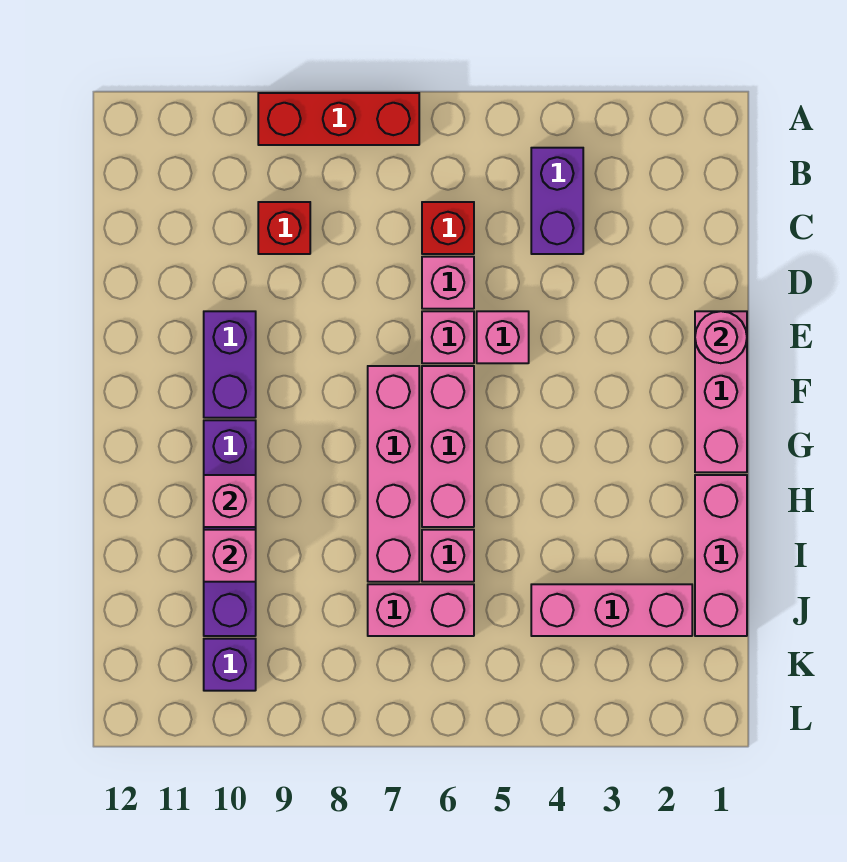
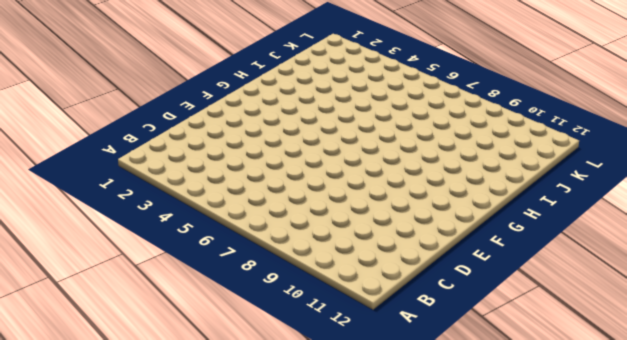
none -> red 1x3 brick [258,93,419,145]
none -> purple 1x2 brick [531,148,583,254]
none -> red 1x1 brick [422,202,474,254]

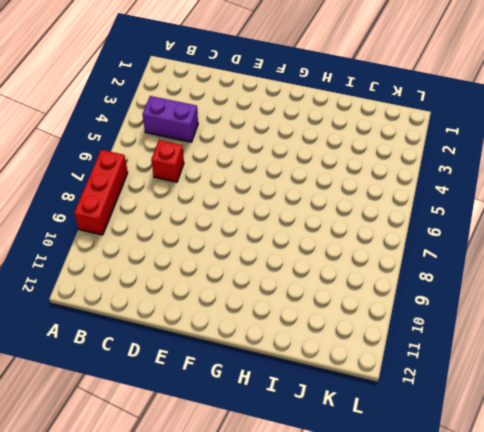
none -> red 1x1 brick [258,202,310,254]
none -> pink 1x1 brick [422,257,474,309]
none -> pink 1x3 brick [695,311,747,472]

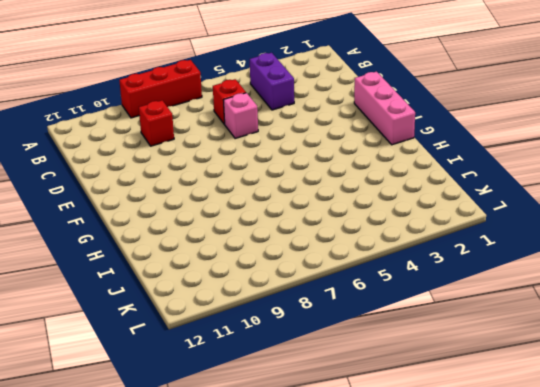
none -> pink 1x1 brick [477,311,529,363]
none -> pink 1x1 brick [422,311,474,363]
none -> purple 1x2 brick [204,311,256,418]

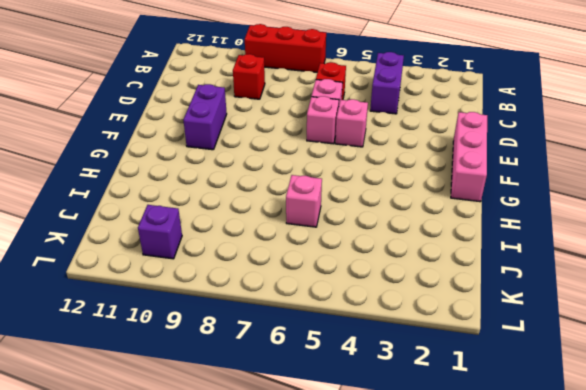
none -> pink 1x3 brick [422,366,474,527]
none -> pink 1x4 brick [368,366,419,582]
none -> purple 1x4 brick [204,420,256,636]

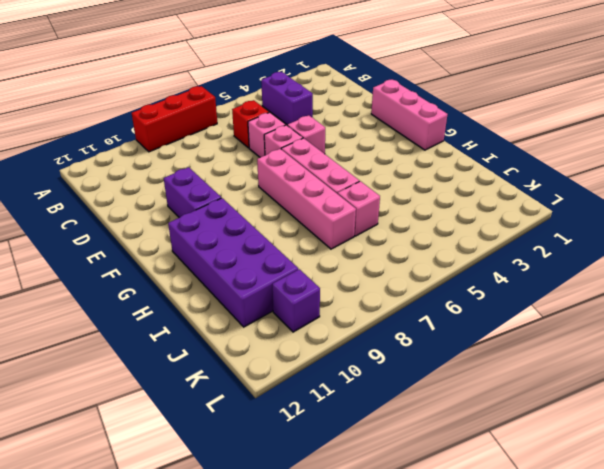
purple 2x4 brick [168,198,298,327] -> purple 1x4 brick [204,420,256,636]
none -> red 1x1 brick [258,202,310,254]
none -> pink 1x3 brick [695,475,747,636]
none -> pink 1x3 brick [531,584,692,636]

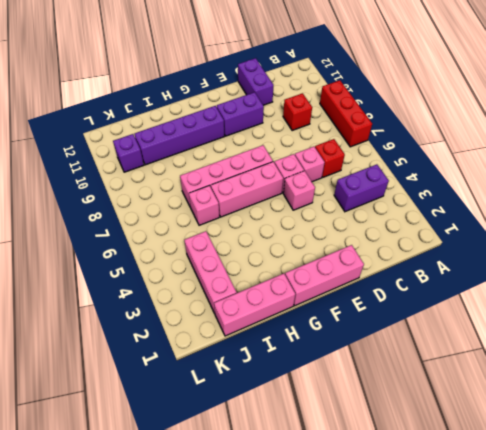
purple 1x2 brick [238,58,274,105] -> none
none -> pink 1x2 brick [368,584,474,636]
none -> pink 1x1 round brick [695,311,747,363]
none -> pink 1x1 brick [204,475,256,527]

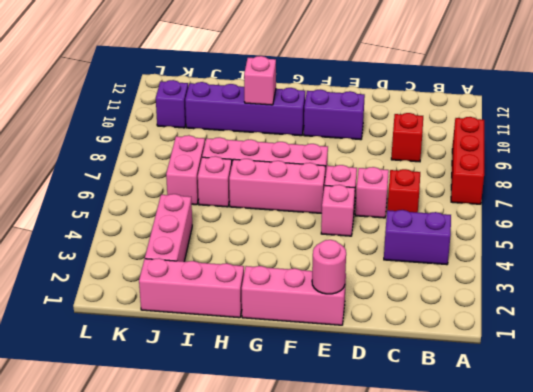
none -> pink 1x1 brick [204,530,256,582]

